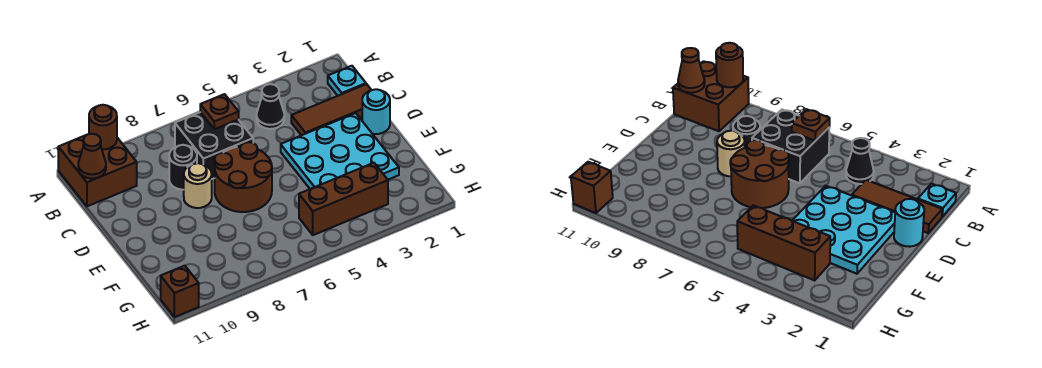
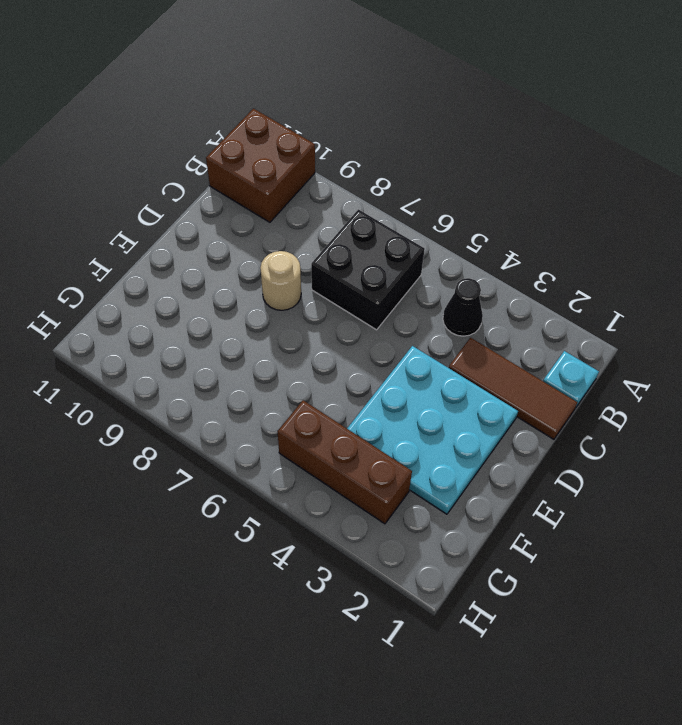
none -> black 1x1 round brick [169,145,197,190]
none -> cyan 1x1 round brick [362,89,390,134]
none -> brown 2x2 round brick [214,142,272,212]

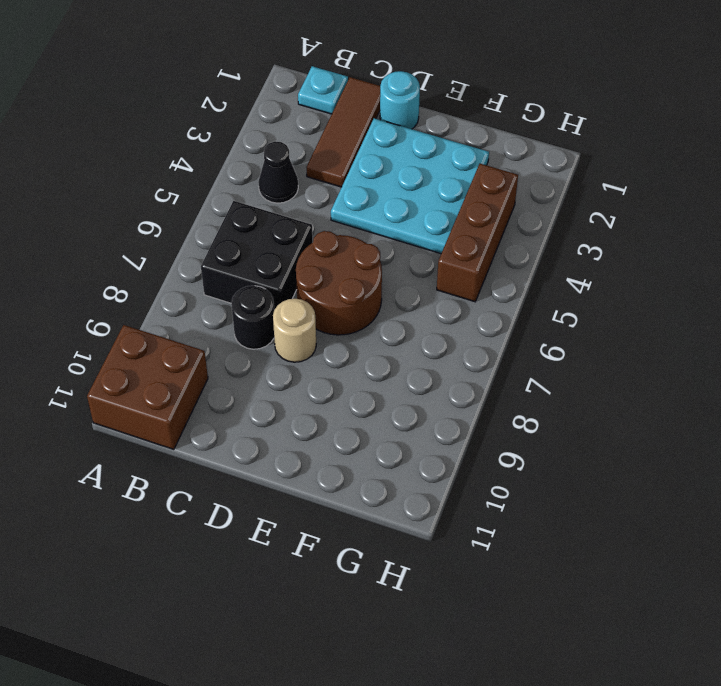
none -> brown 1x1 brick [161,266,199,317]
none -> brown 1x1 round brick [89,105,117,149]
none -> brown 1x1 plate [200,94,239,129]

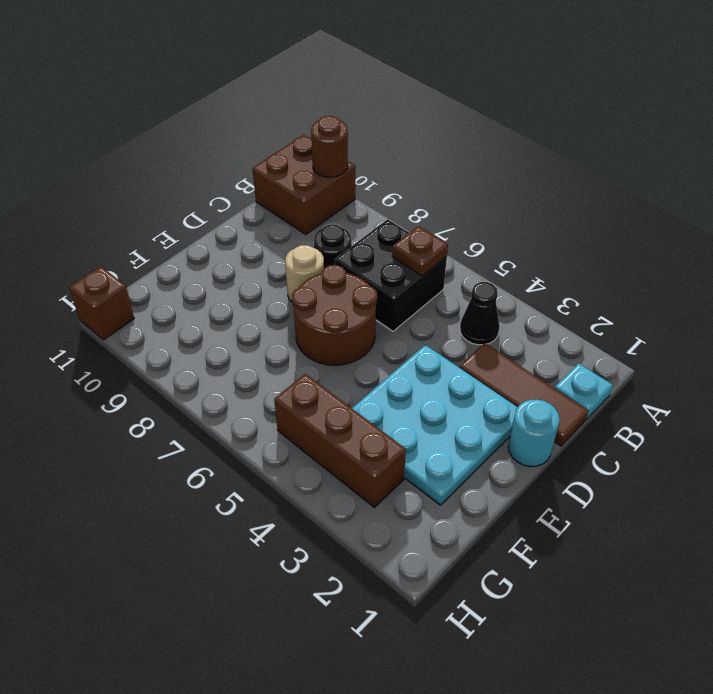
none -> brown 1x1 cone [78,134,106,179]

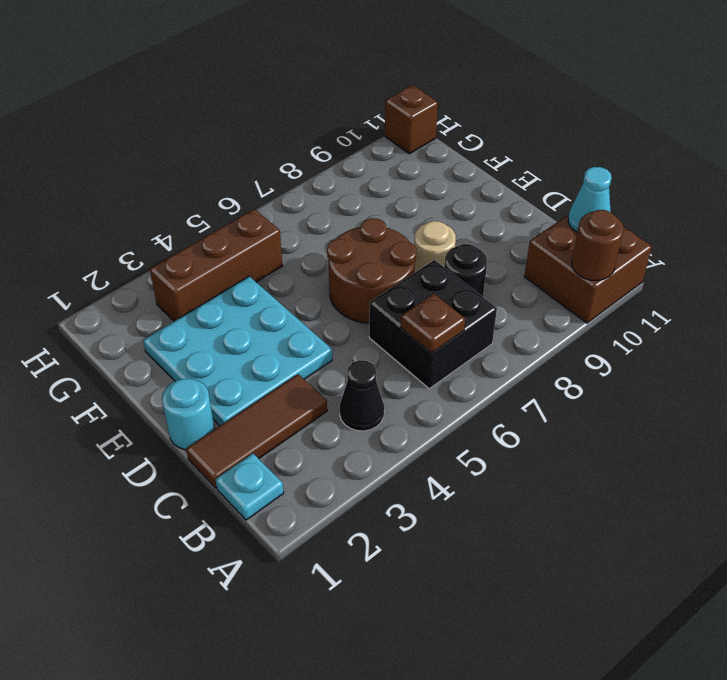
cyan 1x1 cone [568,167,611,232] -> brown 1x1 cone [78,134,106,179]

